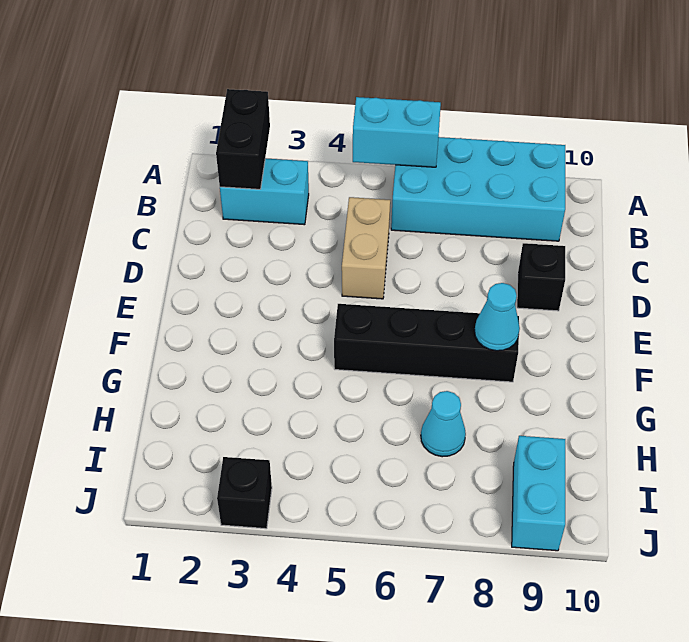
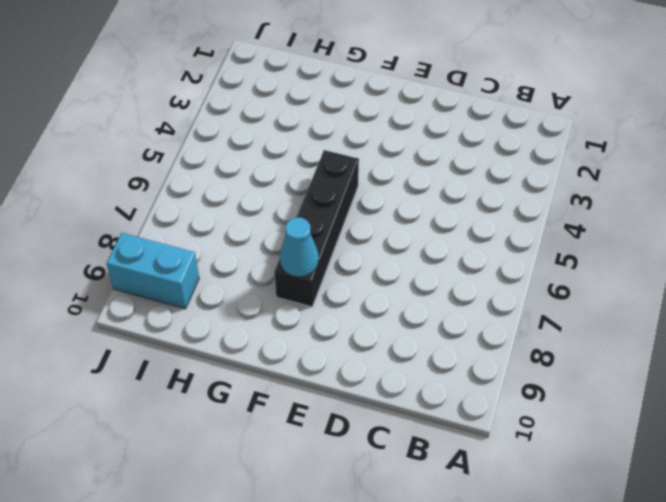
none -> cyan 2x4 brick [391,137,565,241]
none -> cyan 1x2 brick [220,158,309,225]

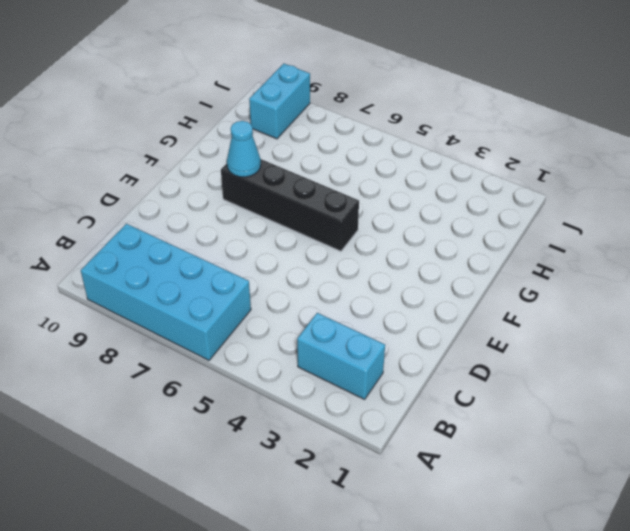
none -> tan 1x2 brick [342,197,390,299]
none -> black 1x1 brick [517,243,565,311]

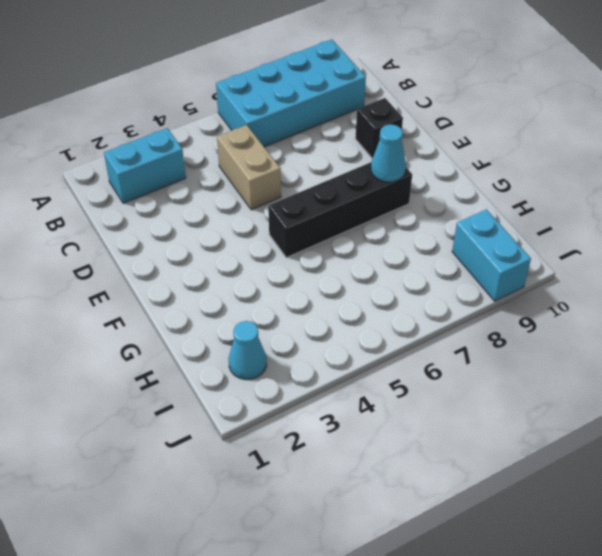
cyan 1x1 cone [229,321,267,380] -> cyan 1x1 cone moved to [421,391,466,457]
none -> black 1x1 brick [217,457,272,529]
none -> black 1x2 brick [216,89,270,189]

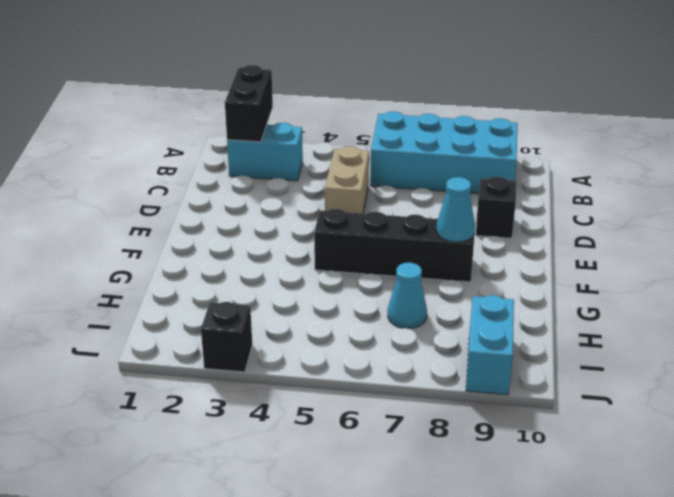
none -> cyan 1x2 brick [353,97,441,167]

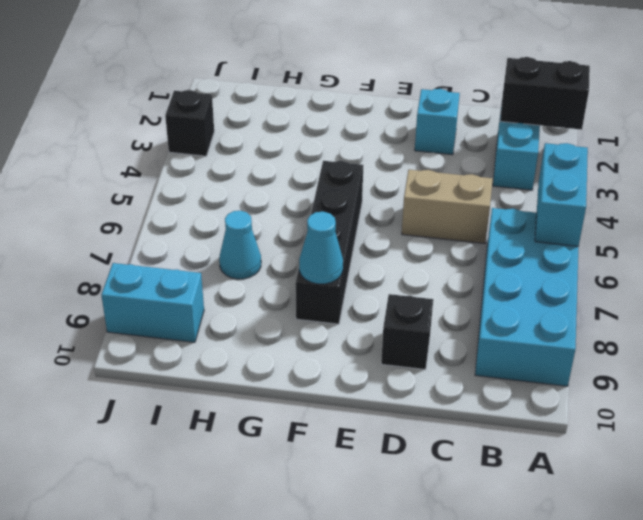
cyan 1x1 brick [415,89,460,155] -> none

